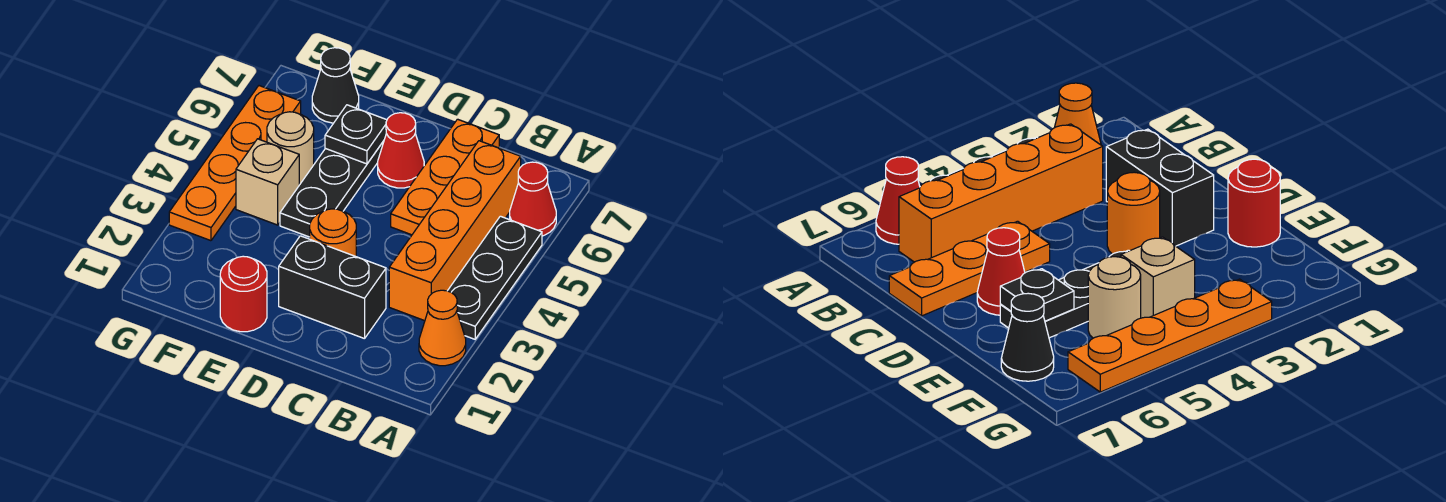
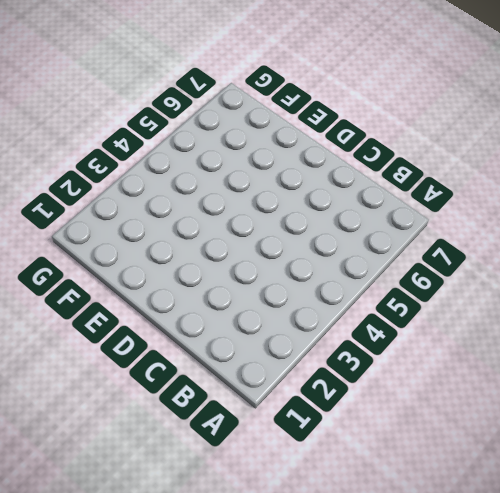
none -> orange 1x1 cone [419,290,466,366]
none -> black 1x3 plate [448,216,542,339]
none -> red 1x1 cone [510,162,556,236]

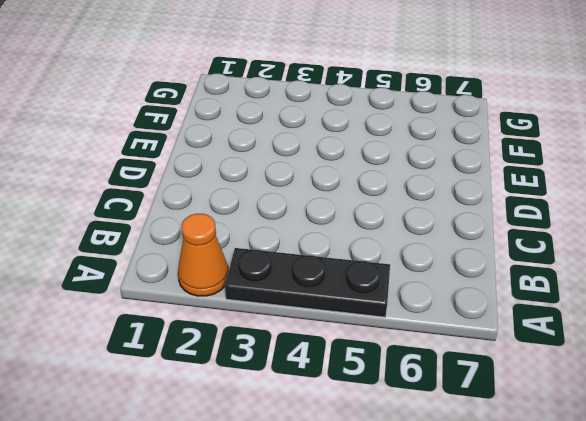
none -> red 1x1 cone [510,162,556,236]
none -> orange 1x4 brick [389,141,521,321]
none -> black 1x2 brick [279,236,386,339]

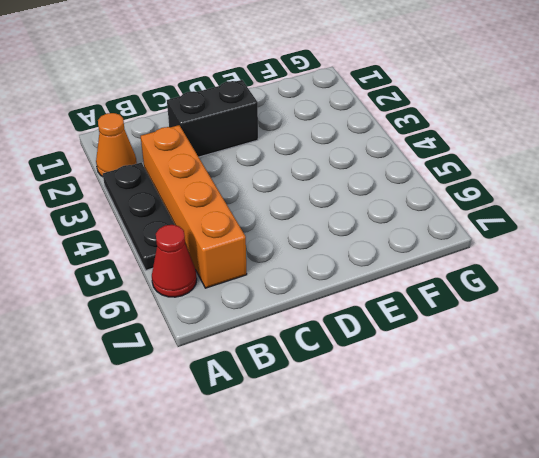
none -> orange 1x3 plate [391,119,499,235]
none -> orange 1x1 round brick [310,209,356,256]
none -> red 1x1 cone [378,113,424,188]

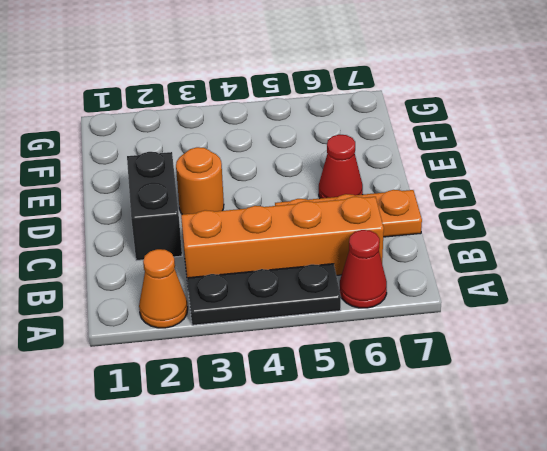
none -> red 1x1 round brick [220,256,267,332]
none -> black 1x3 plate [280,141,384,237]
none -> tan 1x1 brick [236,139,299,225]

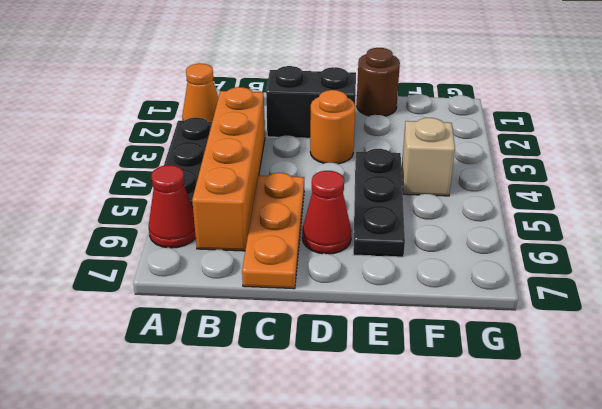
brown 1x1 round brick [357,48,400,116] -> red 1x1 round brick [220,256,267,332]
none -> tan 1x1 round brick [267,112,314,185]
none -> black 1x1 cone [312,48,359,123]
none -> orange 1x4 plate [169,86,301,241]

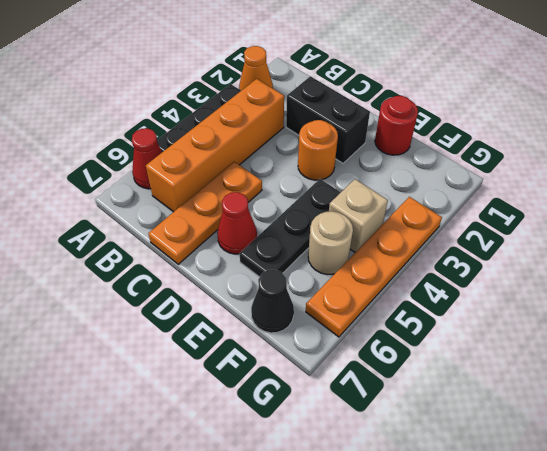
none -> black 1x1 plate [325,105,387,164]

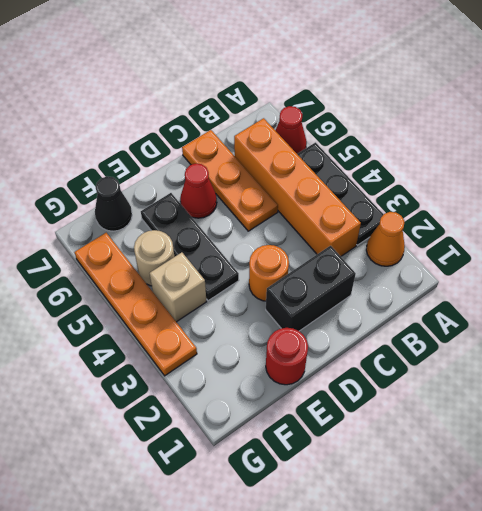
none -> black 1x1 plate [325,105,387,164]

